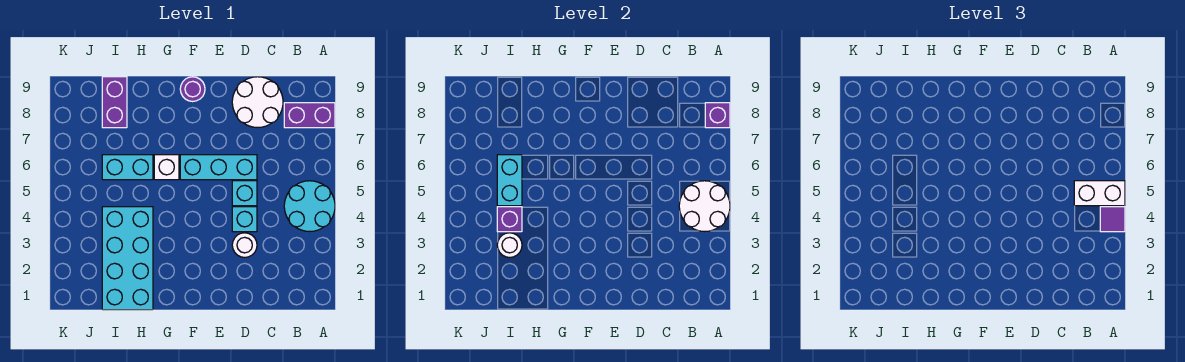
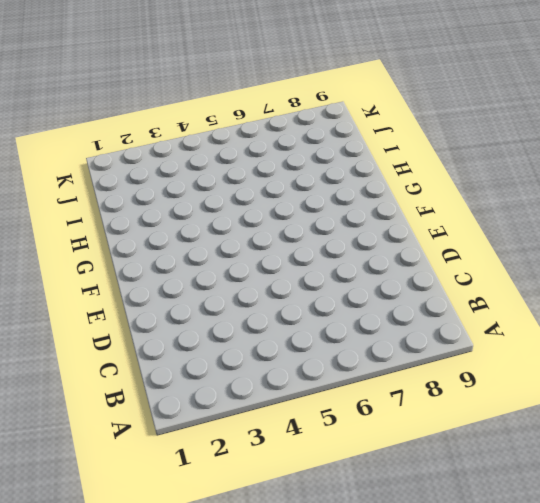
none -> cyan 2x2 round brick [284,181,335,232]
none -> purple 1x2 brick [284,103,335,128]
none -> white 2x2 round brick [232,77,283,128]

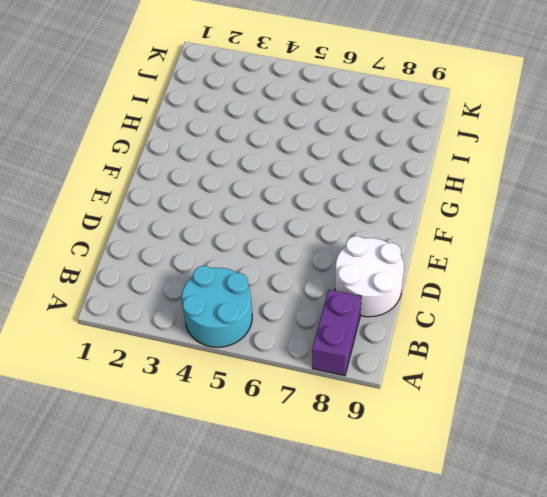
none -> white 1x1 round brick [232,233,257,258]
none -> cyan 1x1 brick [232,207,257,232]
none -> cyan 1x1 brick [232,181,257,206]

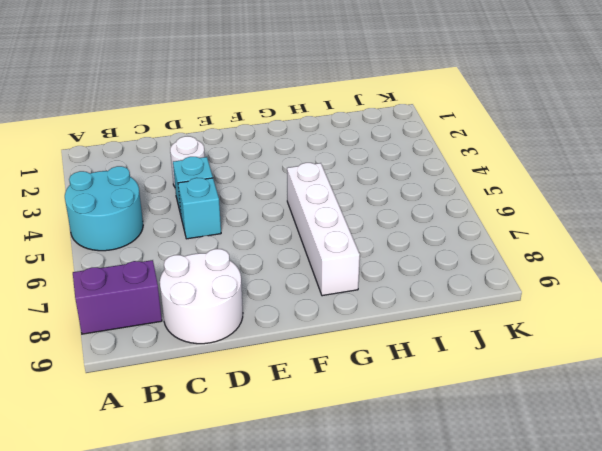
white 1x4 brick [287,163,360,296] -> white 1x1 brick [154,155,179,180]
none -> cyan 1x3 brick [180,155,257,180]
none -> purple 1x1 round brick [180,77,205,102]
none -> cyan 2x4 brick [102,207,153,310]

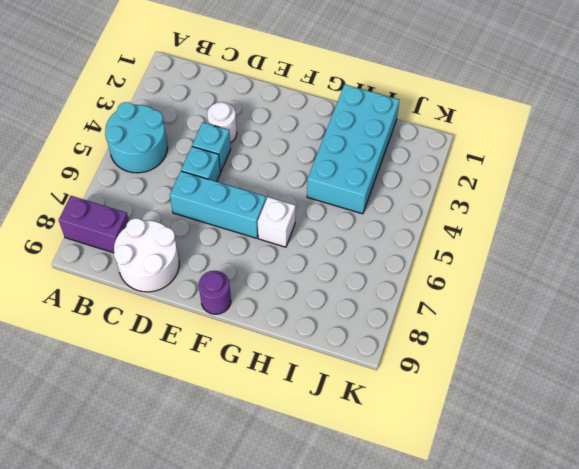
none -> cyan 1x2 brick [102,155,153,180]
none -> purple 1x2 brick [102,77,127,128]
none -> white 2x2 round brick [679,181,730,232]

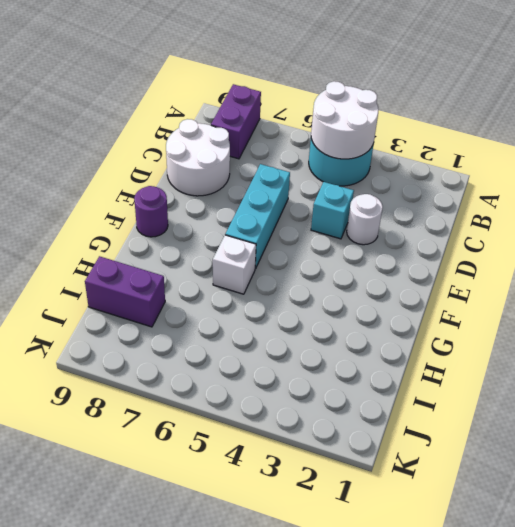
none -> cyan 1x1 brick [232,181,257,206]
none -> cyan 2x4 brick [102,207,153,310]
none -> cyan 1x2 brick [102,155,153,180]

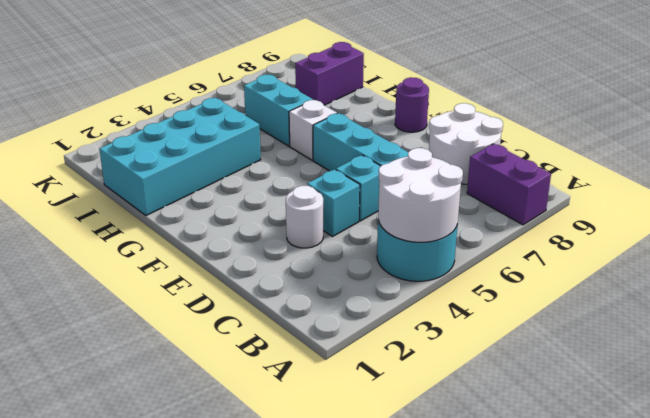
none -> purple 1x1 brick [705,103,730,128]
none -> white 1x1 round brick [497,233,522,258]
none -> purple 1x1 brick [497,207,522,232]

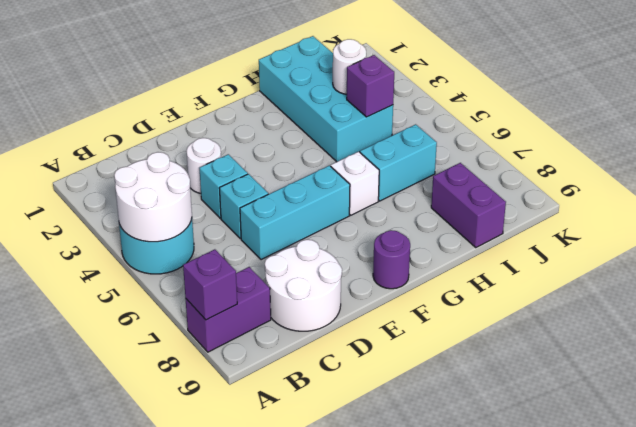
none -> cyan 1x2 brick [497,155,522,206]
none -> purple 1x1 tile [1100,207,1125,232]
none -> white 1x2 brick [1074,181,1125,206]

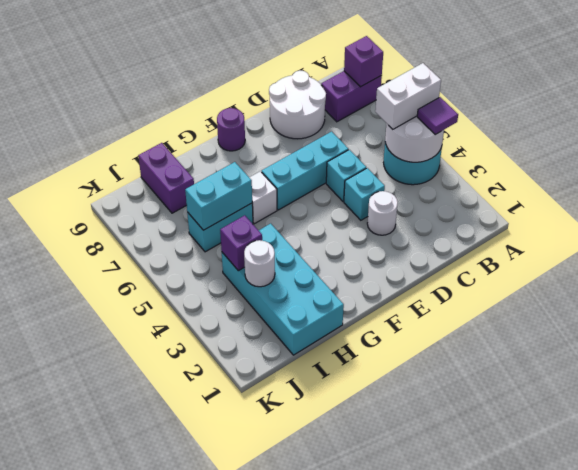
cyan 1x2 brick [185,162,252,230] -> cyan 1x2 brick turned to [497,155,522,206]

